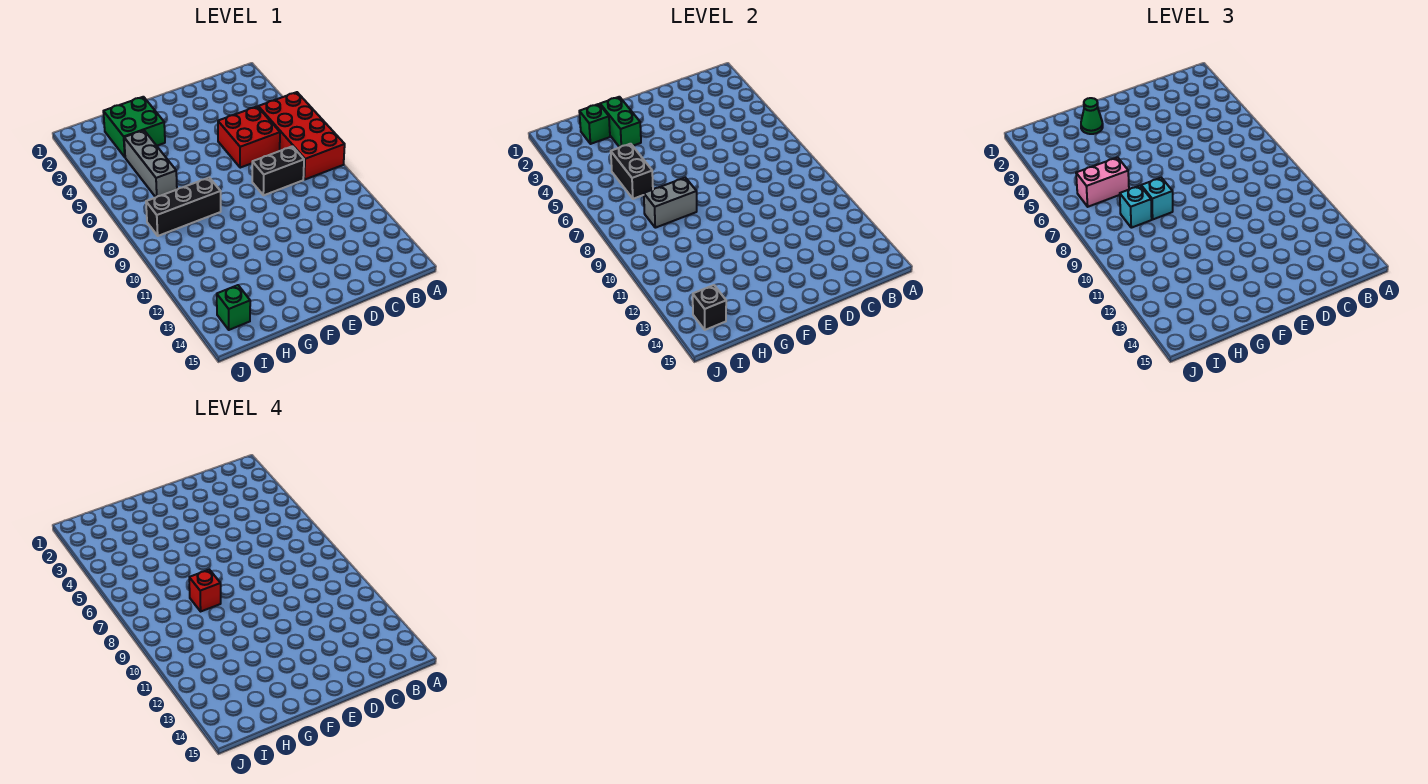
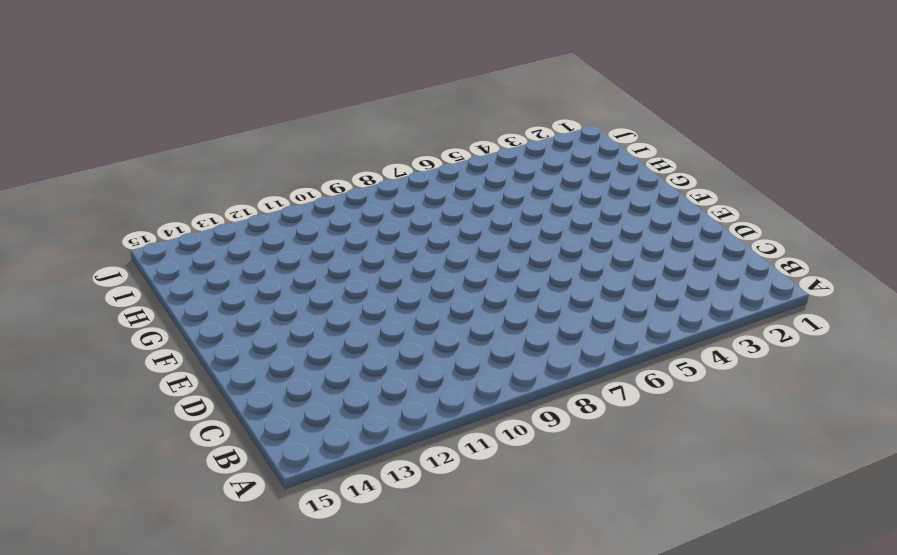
none -> red 2x4 brick [258,92,345,180]
none -> red 2x2 brick [218,107,280,168]
none -> black 1x2 brick [252,146,304,195]

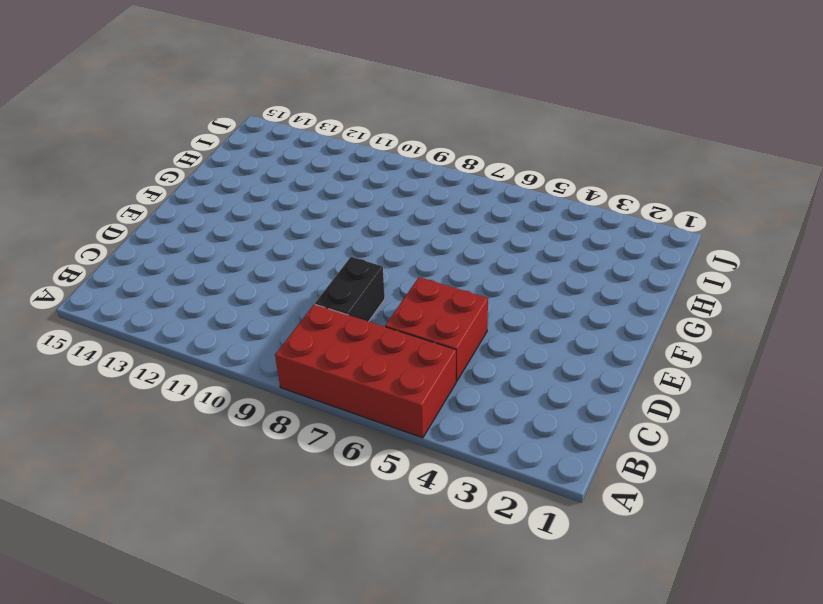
none -> green 2x2 brick [103,97,165,157]
none -> black 1x3 brick [146,178,221,236]
none -> grey 1x3 brick [124,130,177,197]

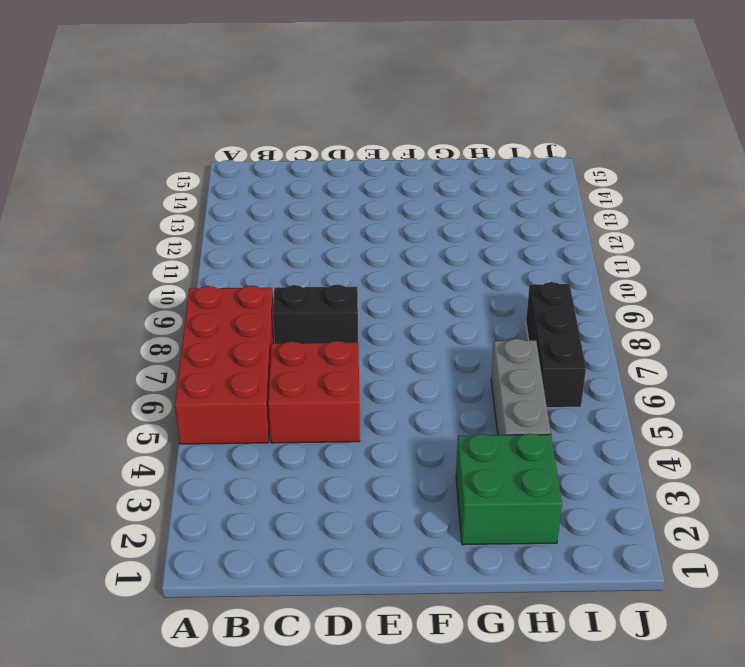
black 1x3 brick [526,282,586,408] -> black 1x3 brick turned to [146,178,221,236]
none -> green 1x1 brick [217,285,250,330]
none -> green 1x2 brick [600,97,641,147]
none -> grey 1x2 brick [644,178,697,228]

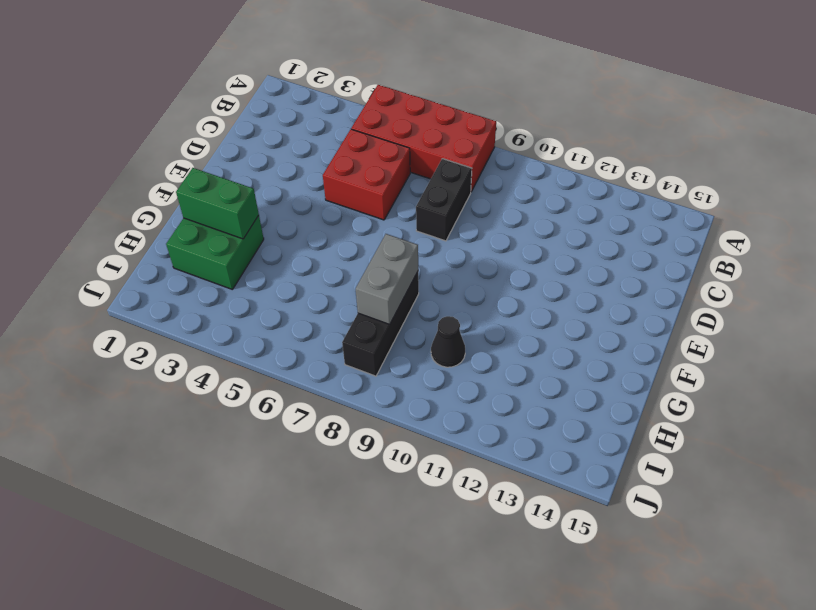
black 1x1 cone [431,316,465,367] -> none
none -> grey 1x3 brick [124,130,177,197]
none -> green 1x1 brick [217,285,250,330]
none -> green 1x1 brick [579,104,610,144]

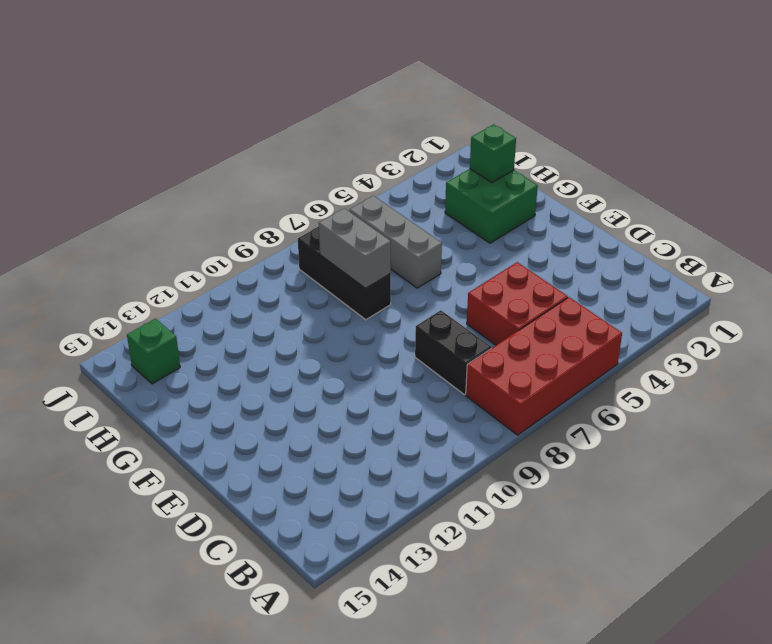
grey 1x3 brick [350,196,442,288] -> grey 1x3 brick turned to [124,130,177,197]
none -> green 1x2 brick [600,97,641,147]
none -> black 1x2 brick [611,144,653,199]
none -> black 1x1 brick [693,285,726,330]

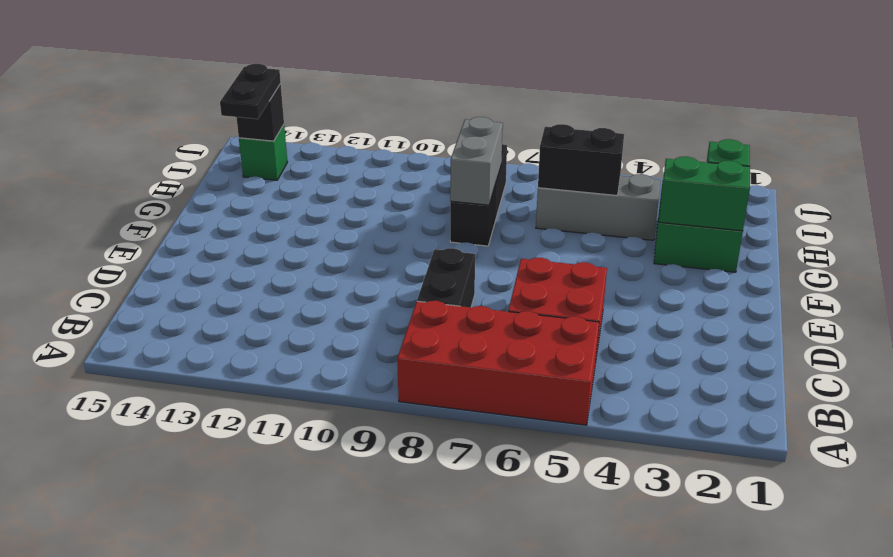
black 1x2 plate [220,64,281,119] -> none
none -> green 1x1 cone [1081,98,1103,134]
none -> cyan 1x1 brick [1141,178,1173,219]
none -> pink 1x2 brick [1076,157,1129,207]

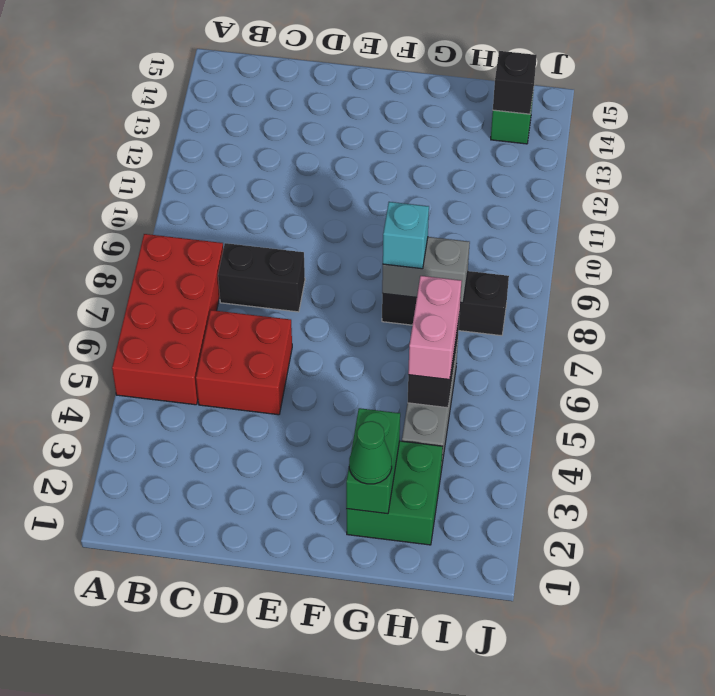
pink 1x2 brick [408,276,462,380] -> pink 1x2 brick turned to [1076,157,1129,207]
none -> green 1x1 brick [579,104,610,144]
none -> cyan 1x1 brick [1120,186,1152,228]
none -> red 1x1 brick [189,570,221,611]

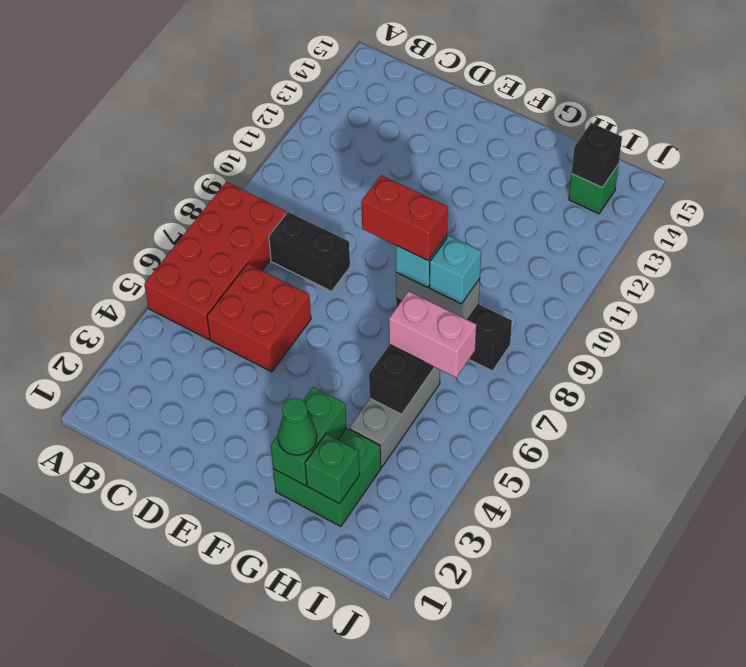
red 1x2 brick [361,175,448,260] -> red 1x1 brick [189,570,221,611]

